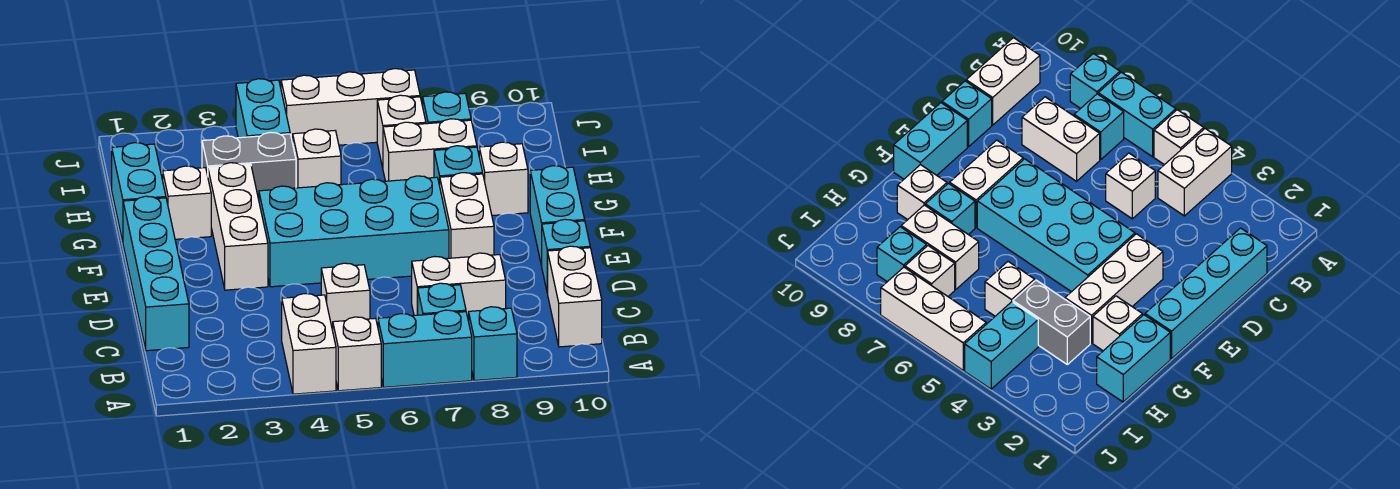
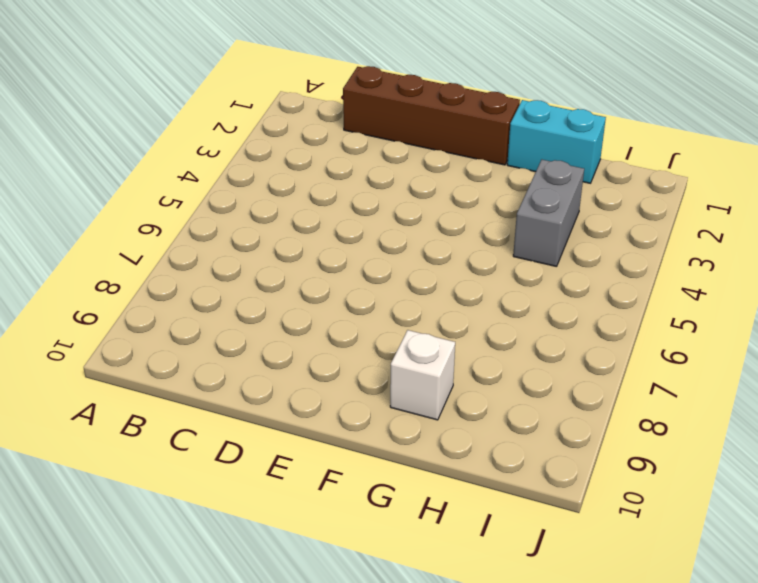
brown 1x4 brick [343,66,520,165] -> cyan 1x4 brick [123,196,189,351]
none -> white 1x2 brick [282,294,336,394]
none -> white 1x1 brick [333,317,381,391]
none -> cyan 1x2 brick [378,310,472,387]

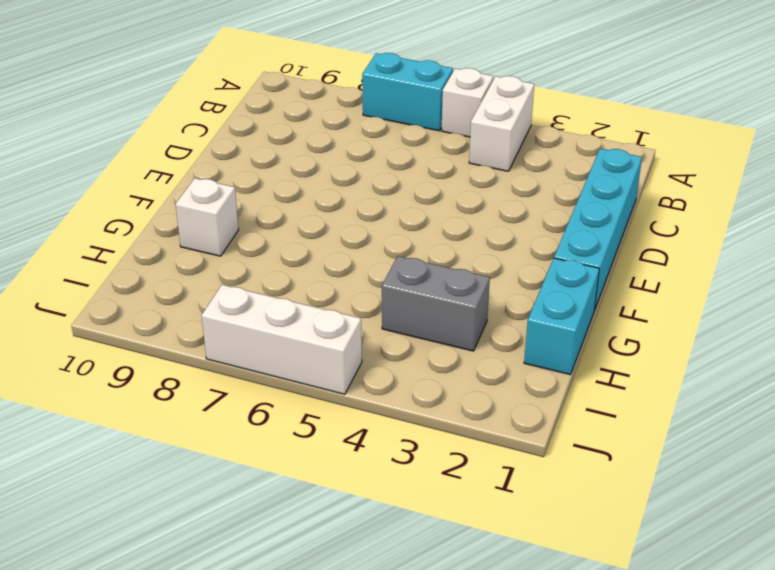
none -> cyan 1x1 brick [469,307,517,381]
none -> cyan 1x1 brick [418,283,466,315]
none -> white 1x2 brick [548,246,602,347]

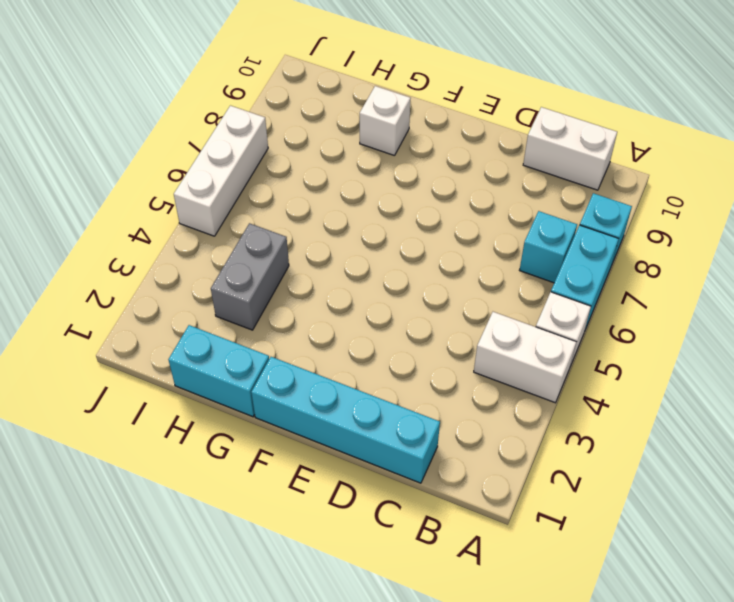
none -> white 1x1 brick [321,263,370,330]
none -> white 1x2 brick [412,253,506,321]
none -> cyan 1x1 brick [542,219,590,293]

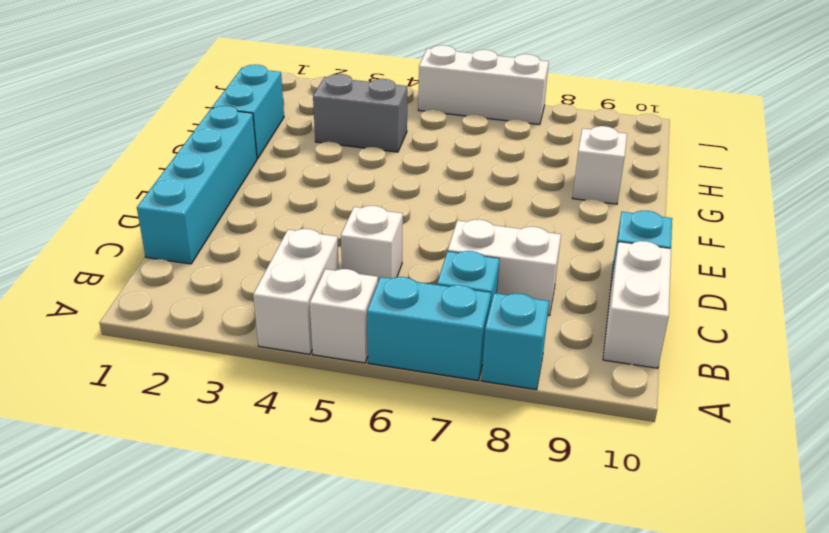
none -> white 1x3 brick [208,163,268,290]
none -> cyan 2x4 brick [259,176,449,287]
none -> white 1x2 brick [440,173,494,258]

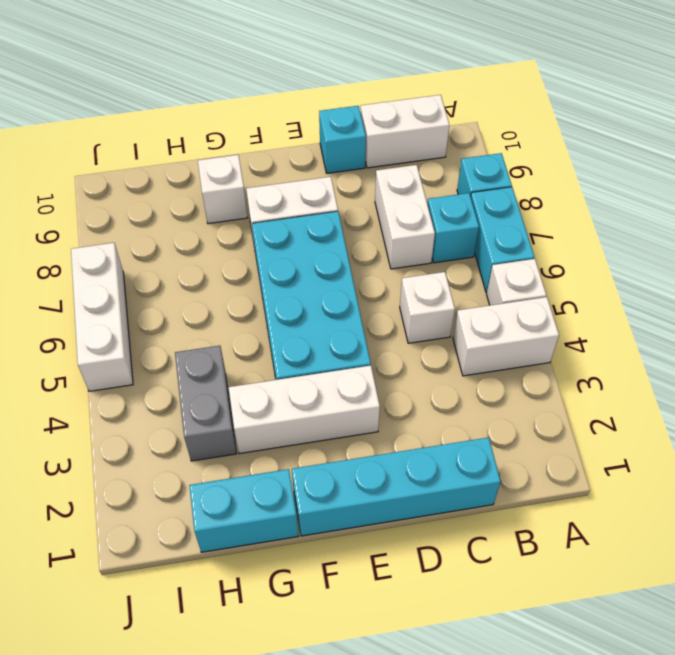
none -> cyan 1x2 brick [530,166,585,266]
none -> white 1x1 brick [163,166,211,239]
none -> cyan 1x1 brick [434,146,483,186]

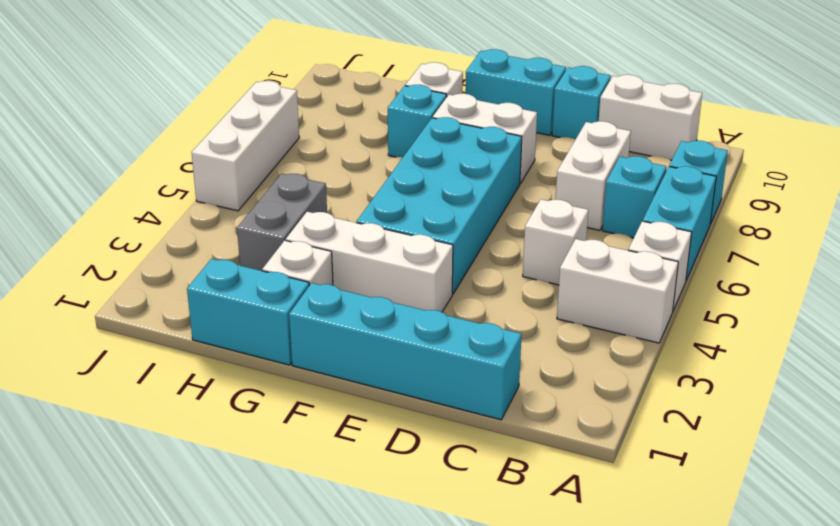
none -> white 1x1 brick [293,129,341,188]
none -> white 1x2 brick [383,119,477,181]
none -> cyan 1x2 brick [236,79,290,138]

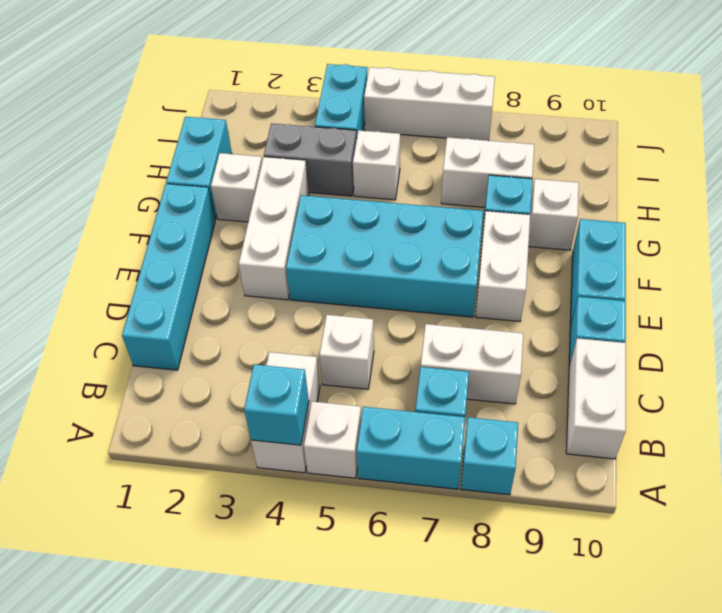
cyan 1x1 brick [244,364,309,445] -> cyan 1x1 brick moved to [423,92,471,124]
none -> white 1x1 brick [377,95,426,168]

